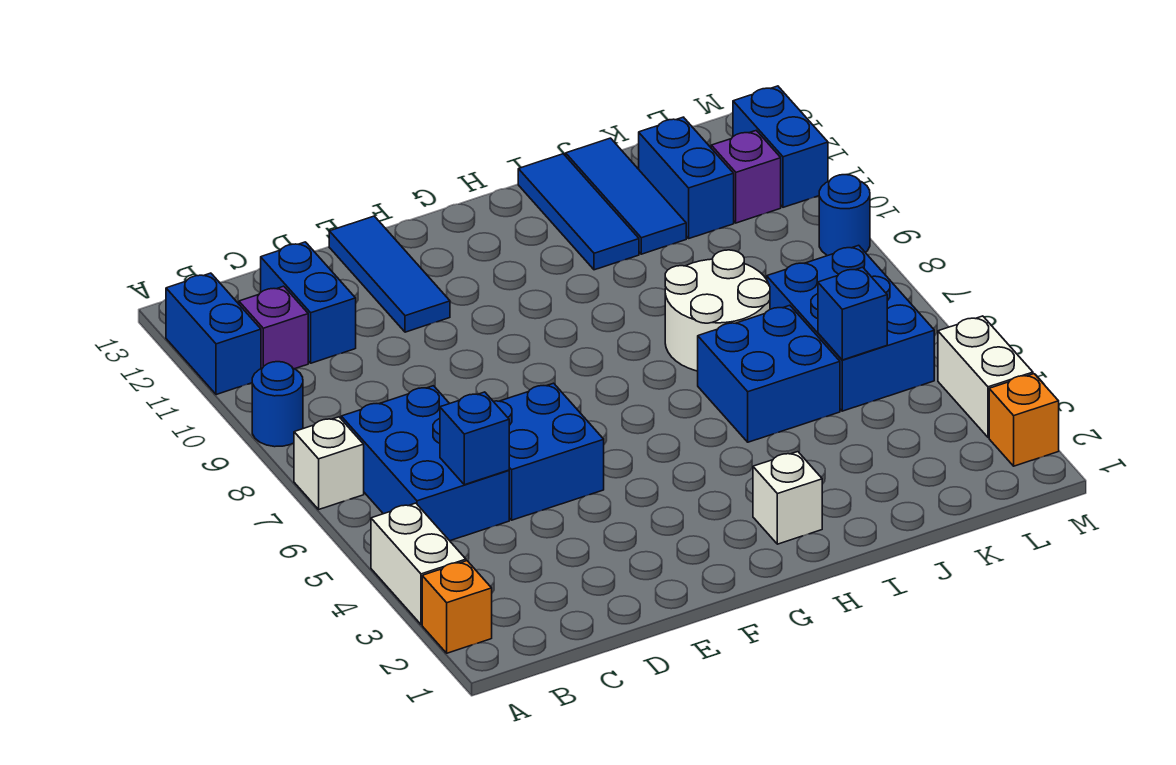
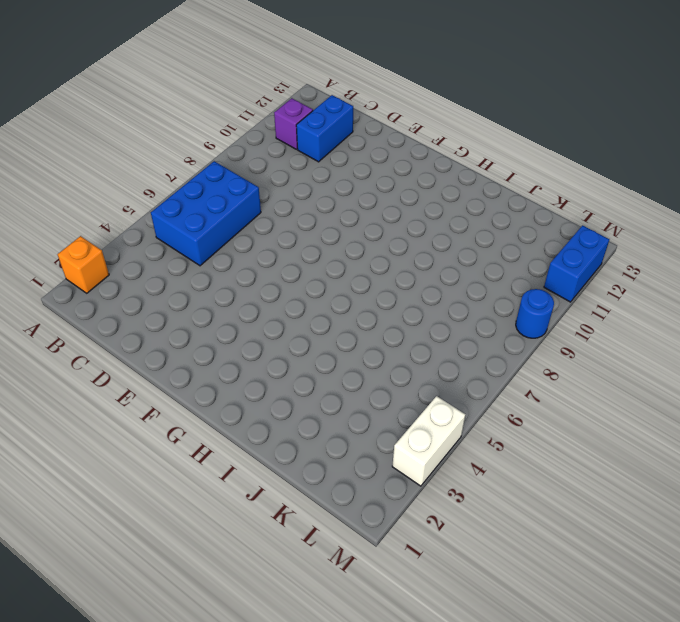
none -> white 1x2 brick [371,503,466,625]
none -> white 1x1 brick [294,417,364,509]
none -> blue 1x1 round brick [252,362,303,447]

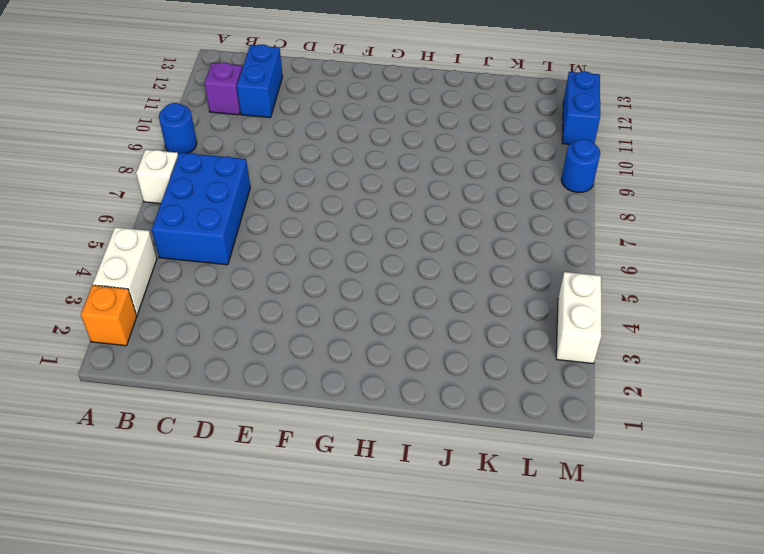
none -> blue 1x2 brick [166,273,261,395]
none -> blue 2x2 brick [493,383,604,520]
none -> blue 1x3 tile [329,216,450,332]

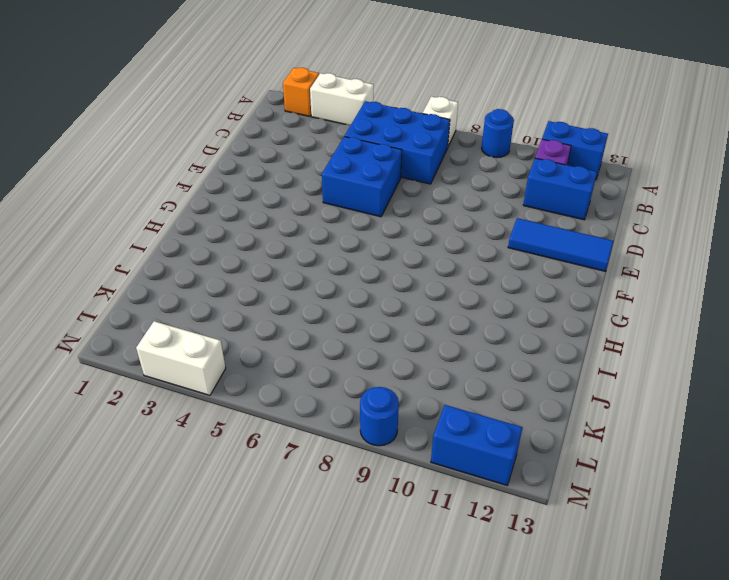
none -> white 1x1 brick [753,452,822,544]
none -> blue 2x2 brick [698,305,840,442]
none -> white 2x2 round brick [665,250,770,371]

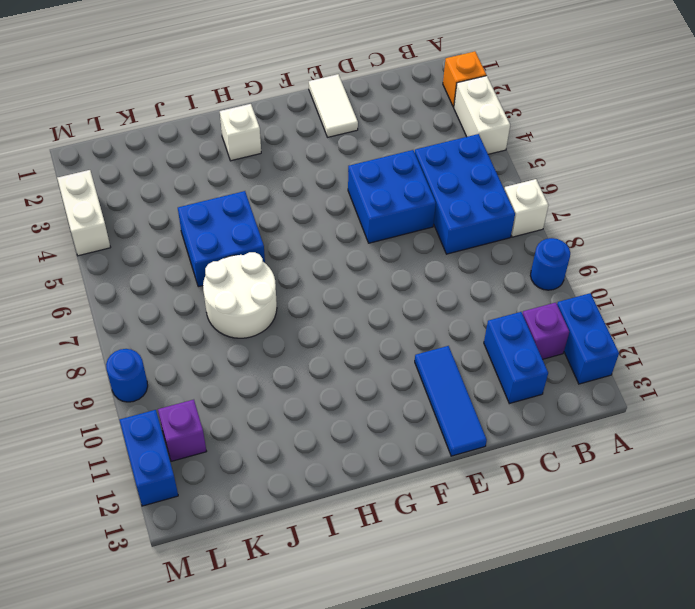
white 1x2 tile [309,74,358,137] -> none
none -> blue 1x3 tile [518,154,639,270]
none -> blue 1x3 tile [566,138,686,254]
none -> blue 2x3 brick [767,245,934,411]

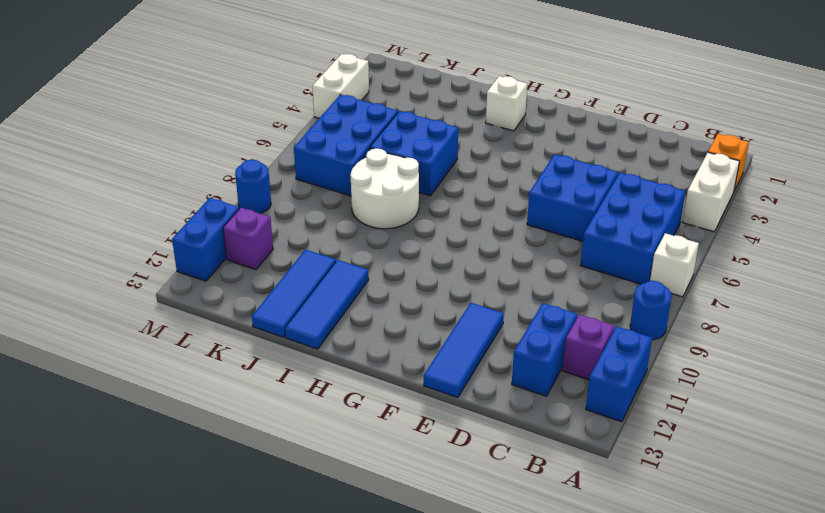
none -> blue 1x2 brick [639,117,734,238]
none -> orange 1x1 brick [989,374,1059,466]
none -> blue 1x1 brick [440,392,509,485]

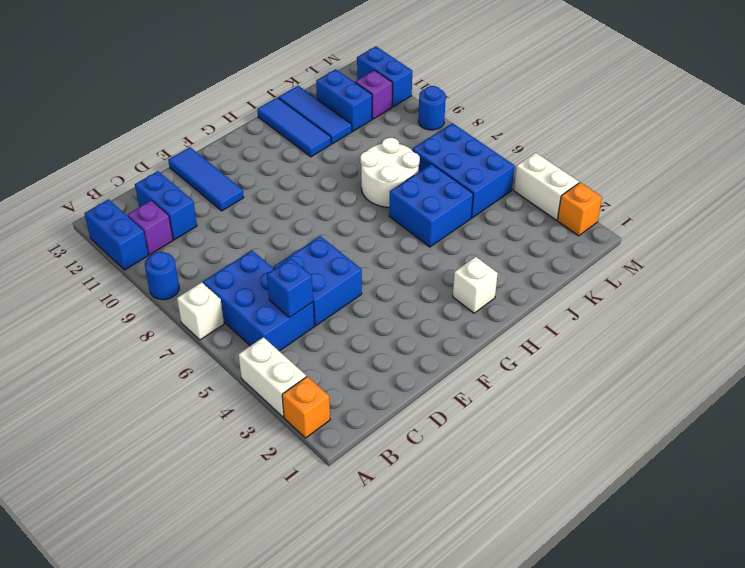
none -> blue 1x1 brick [818,267,887,360]

